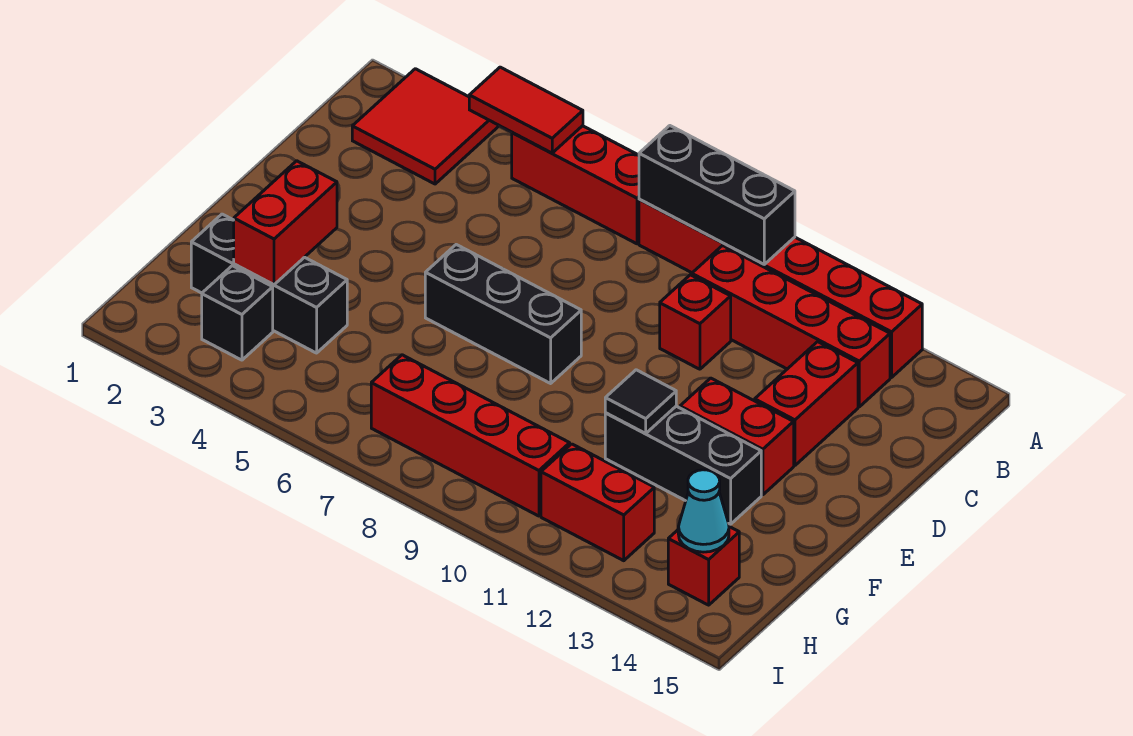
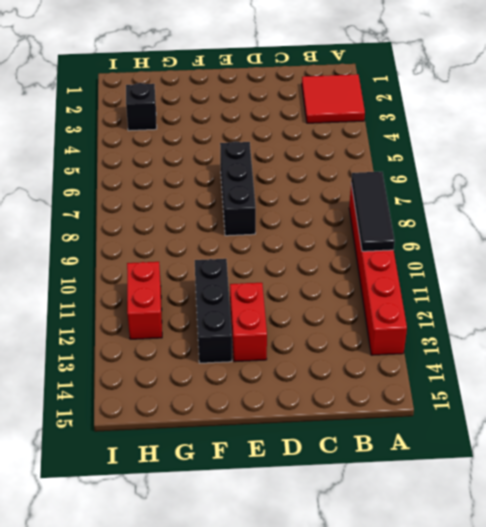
black 1x3 tile [351,172,395,251] -> black 1x3 brick [639,126,795,264]
none -> red 1x3 brick [512,126,639,244]
none -> red 1x4 brick [692,246,890,407]
none -> red 1x1 brick [660,275,731,369]

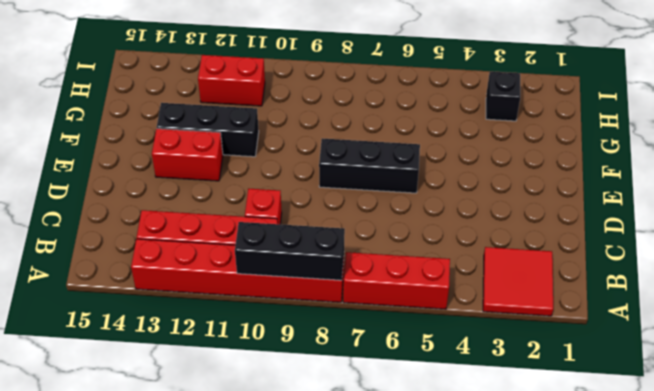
none -> red 1x2 brick [755,342,858,465]
none -> black 1x3 brick [191,214,347,353]
none -> red 1x4 brick [371,355,570,516]

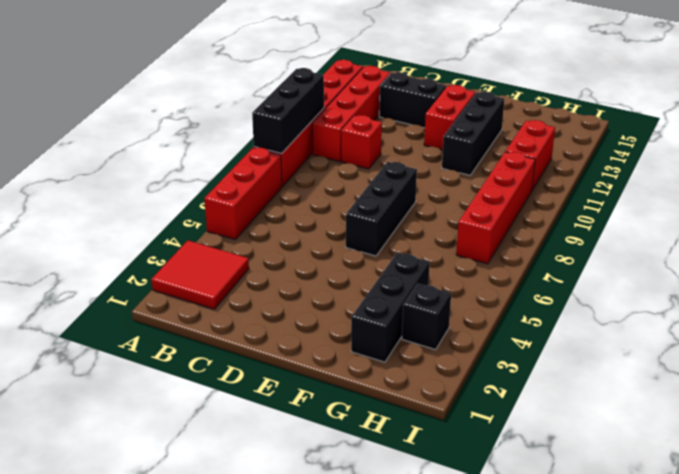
black 1x2 brick [379,72,446,128] -> red 1x2 brick [755,342,858,465]
none -> red 1x1 brick [668,527,739,605]
none -> red 1x2 tile [469,67,583,153]
none -> red 1x2 brick [234,161,337,285]

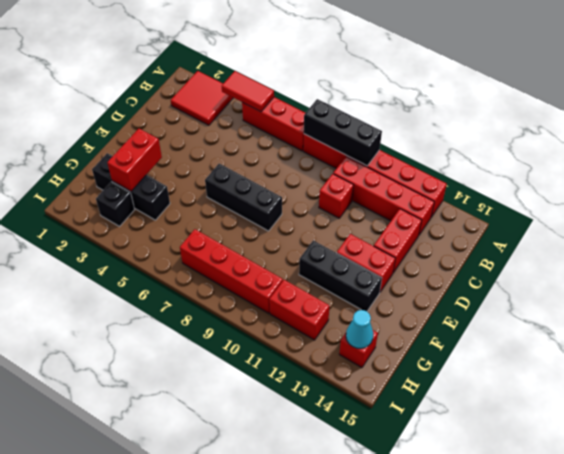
none -> black 1x1 tile [605,370,676,433]

